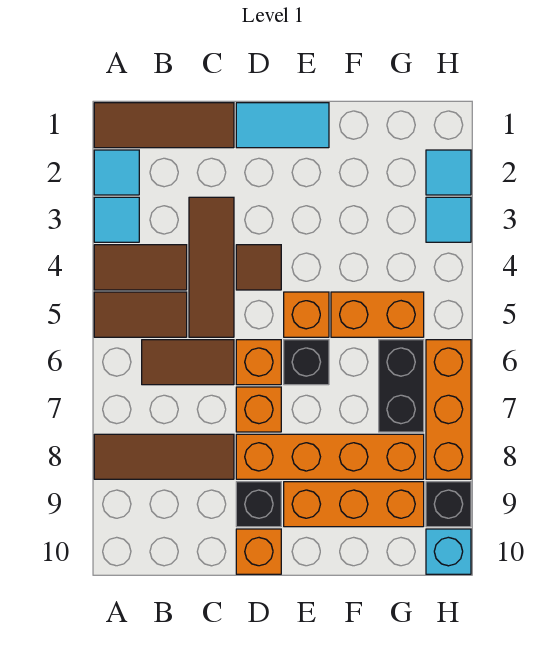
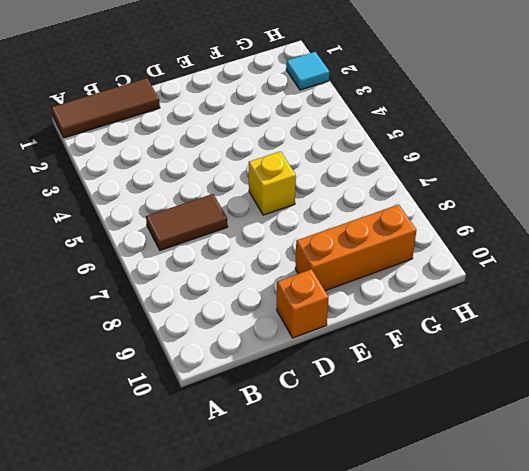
yellow 1x1 brick [249,151,296,215] -> black 1x1 brick [284,340,329,385]
none -> cyan 1x1 tile [94,150,139,195]
none -> cyan 1x1 tile [94,197,139,242]
none -> brown 1x2 tile [94,245,187,290]

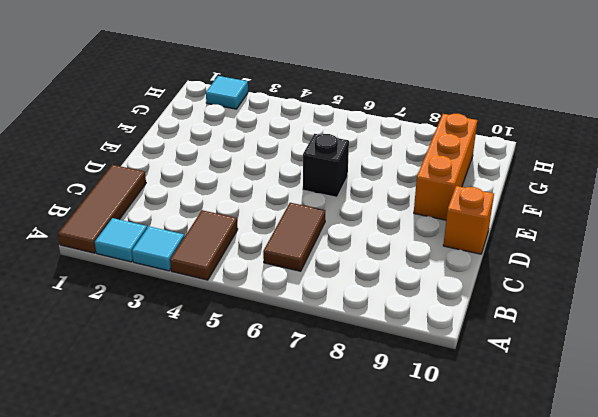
none -> brown 1x2 tile [94,292,187,337]
none -> brown 1x3 tile [94,434,234,479]
none -> brown 1x3 tile [189,197,234,337]

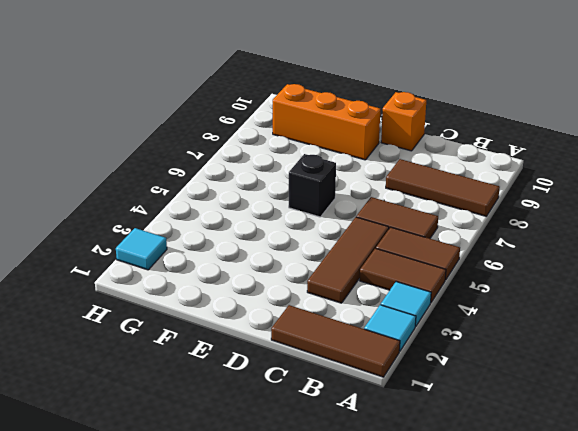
none -> cyan 1x2 tile [236,103,329,148]
none -> brown 1x1 tile [236,245,281,290]
none -> orange 1x1 brick [236,340,281,385]

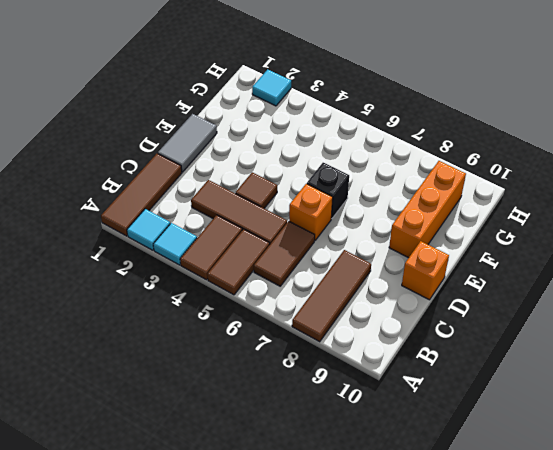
grey 1x2 tile [158,114,217,172] -> cyan 1x2 tile [236,103,329,148]
none -> orange 1x1 brick [236,387,281,432]
none -> orange 1x4 brick [236,434,424,479]
none -> black 1x1 brick [236,482,281,527]

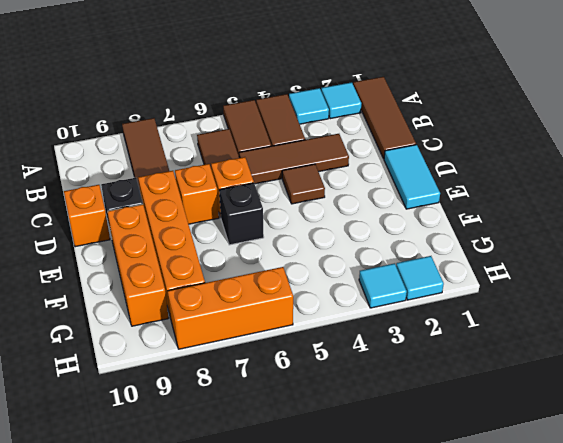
none -> orange 1x1 brick [284,292,329,337]
none -> orange 1x2 brick [331,292,424,337]
none -> black 1x2 brick [379,340,424,432]

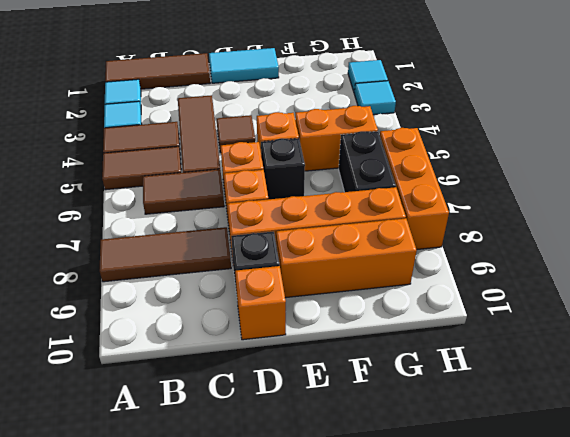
none -> black 1x1 brick [426,482,471,527]
none -> cyan 1x1 brick [426,529,471,574]

